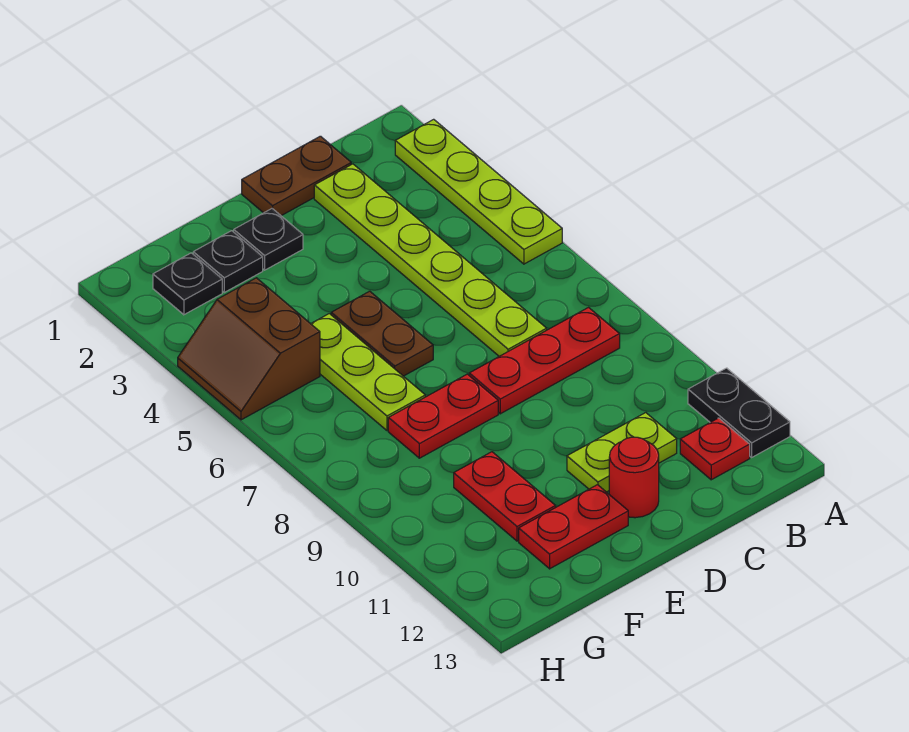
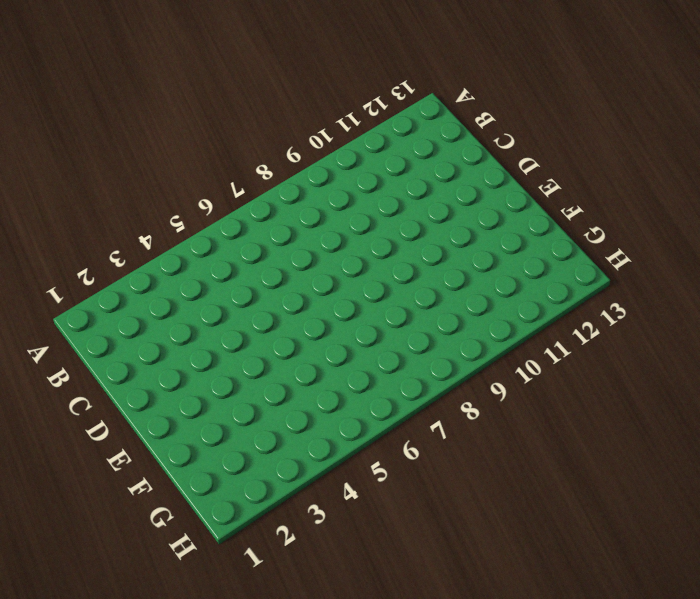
none -> lime 1x4 plate [395,119,562,264]
none -> black 1x2 plate [688,368,790,457]
none -> red 1x3 plate [469,308,620,414]

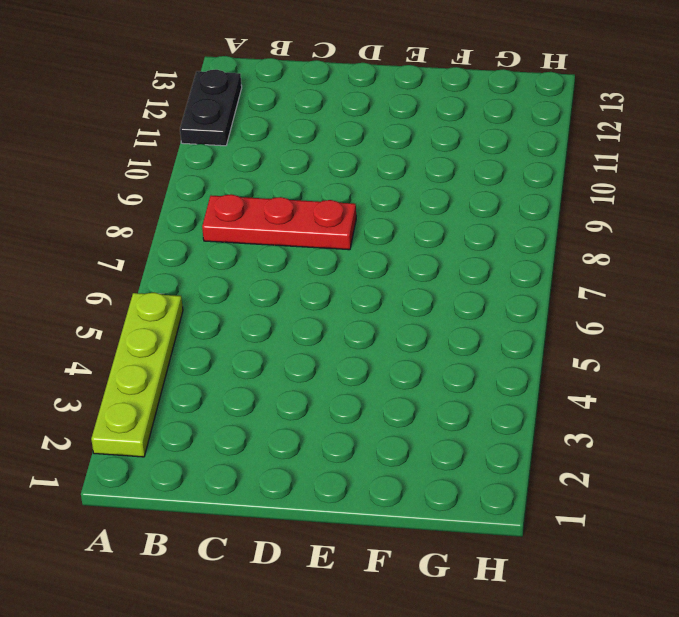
none -> red 1x1 plate [680,418,750,480]
none -> brown 1x2 plate [242,136,351,216]
none -> lime 1x6 plate [314,164,547,356]

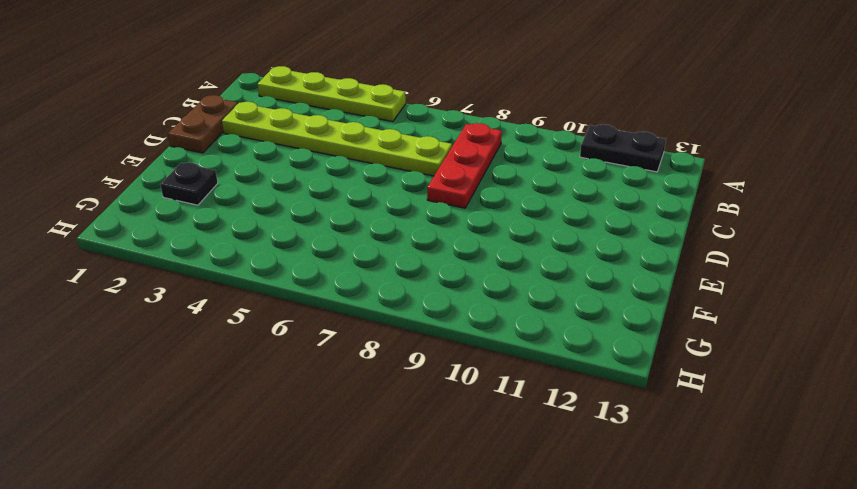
none -> red 1x1 plate [680,418,750,480]
none -> lime 1x2 plate [567,413,677,492]
none -> red 1x1 round brick [609,437,659,518]

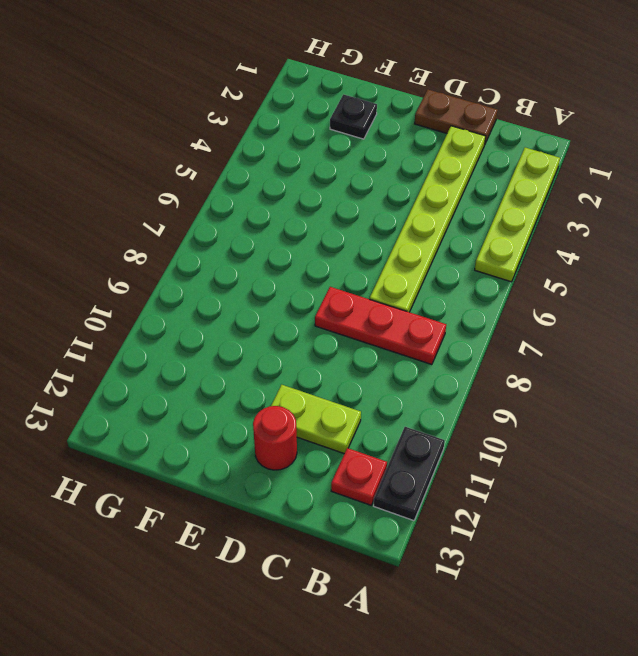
none -> black 1x1 plate [234,209,303,270]
none -> brown 1x2 plate [331,291,433,376]
none -> red 1x2 plate [388,374,498,458]

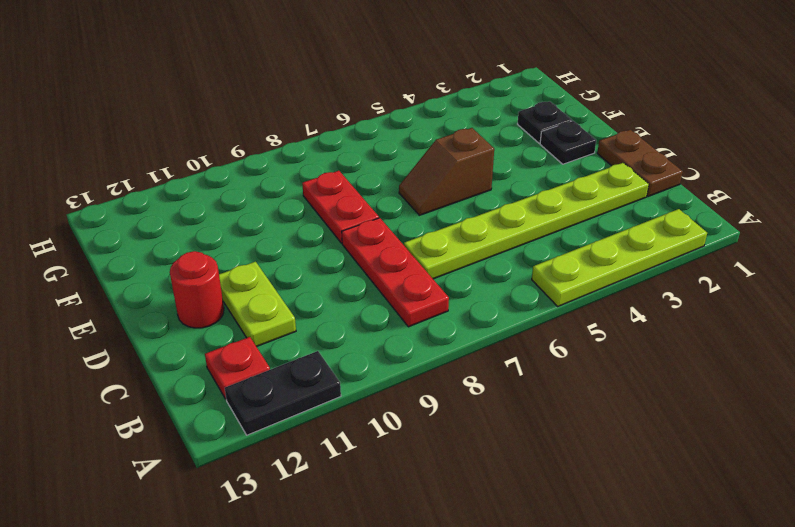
brown 1x2 slope [399,128,494,215] -> brown 1x2 plate [331,291,433,376]
none -> red 1x2 plate [519,485,628,569]
none -> lime 1x3 plate [311,314,425,431]
none -> red 1x2 plate [454,452,556,541]

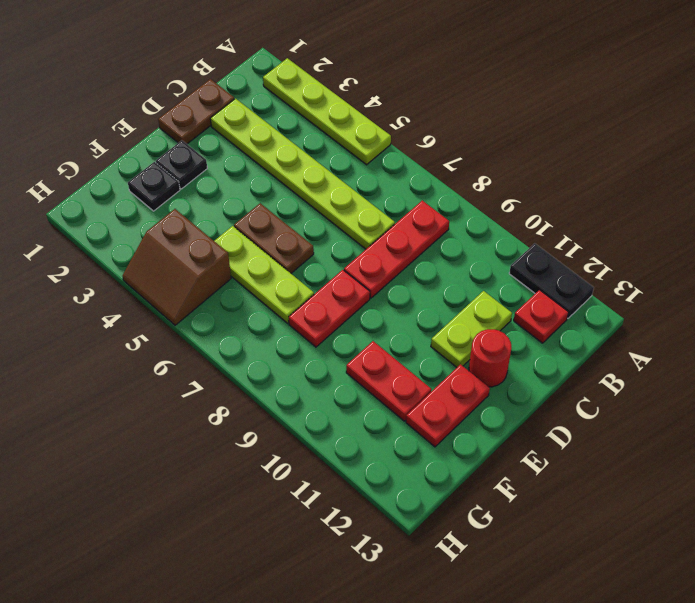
none -> black 1x1 plate [153,253,222,315]

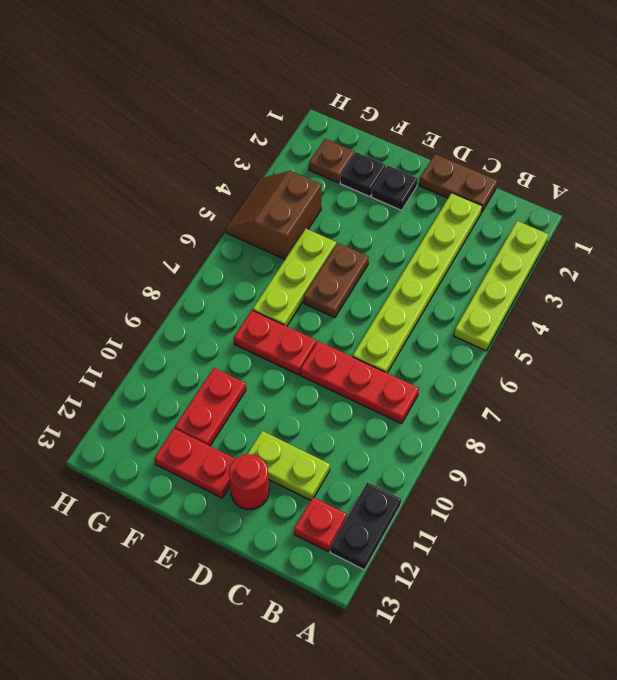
brown 1x1 plate [309,139,355,183] -> black 1x1 plate [153,253,222,315]

